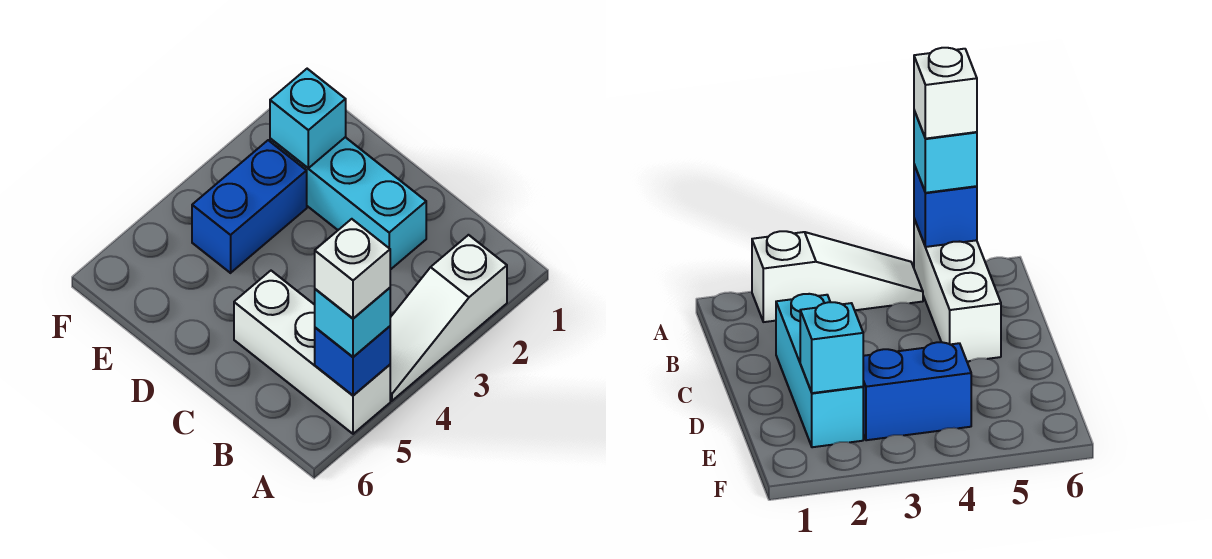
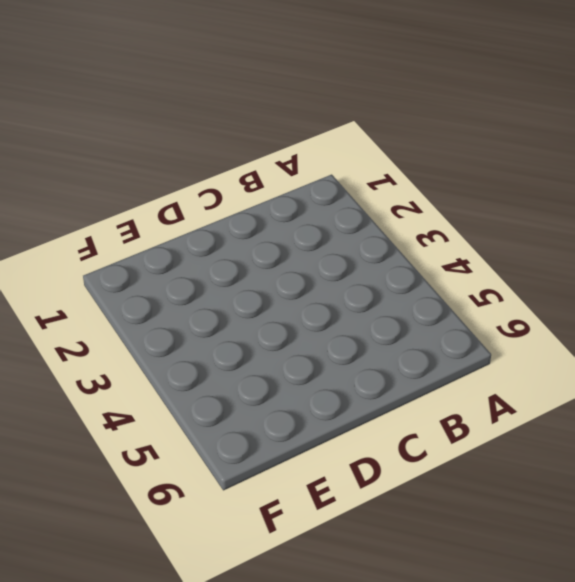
none -> white 1x3 slope [390,235,507,401]
none -> white 1x3 brick [234,271,390,434]

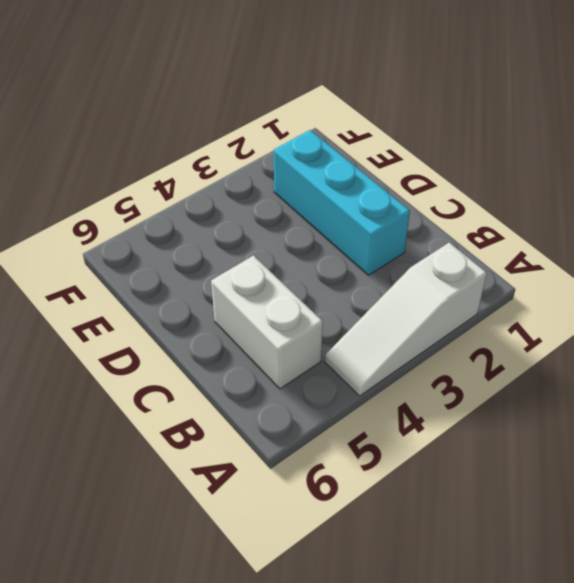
white 1x2 brick [211,256,323,389] -> white 1x3 brick [234,271,390,434]
none -> blue 1x2 brick [192,140,307,273]
none -> blue 1x1 brick [315,326,390,395]

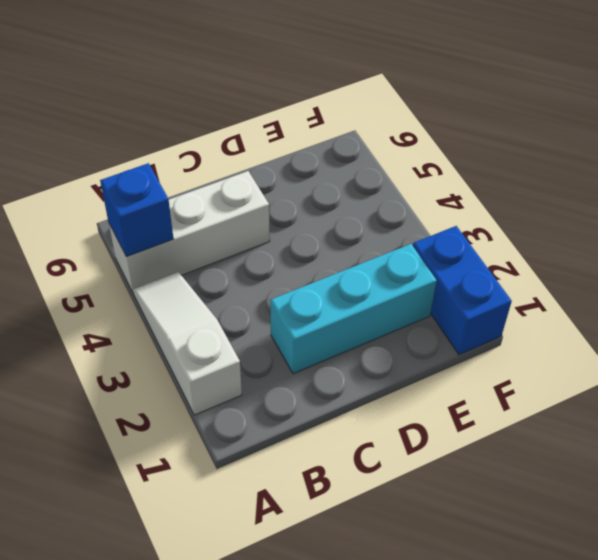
blue 1x2 brick [413,226,512,355] -> blue 1x2 brick moved to [192,140,307,273]
none -> cyan 1x1 brick [270,69,346,168]
none -> cyan 1x1 brick [315,288,390,357]

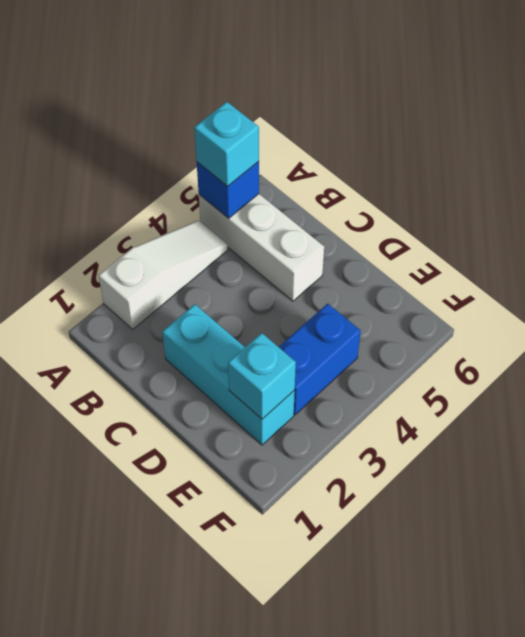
none -> white 1x1 brick [315,219,390,318]

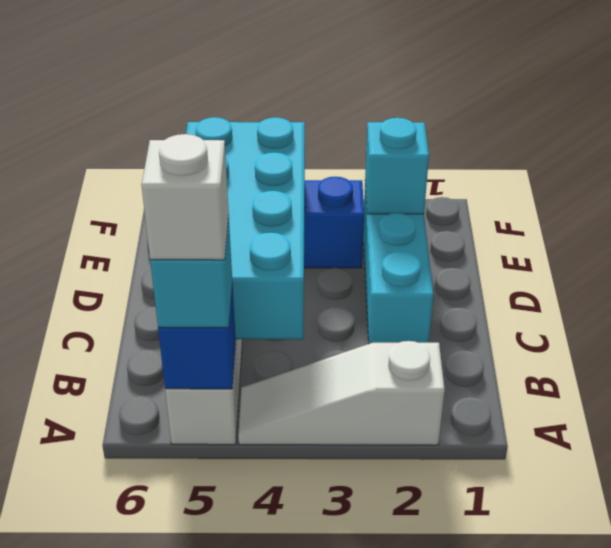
cyan 2x4 brick [186,117,305,340] -> none

